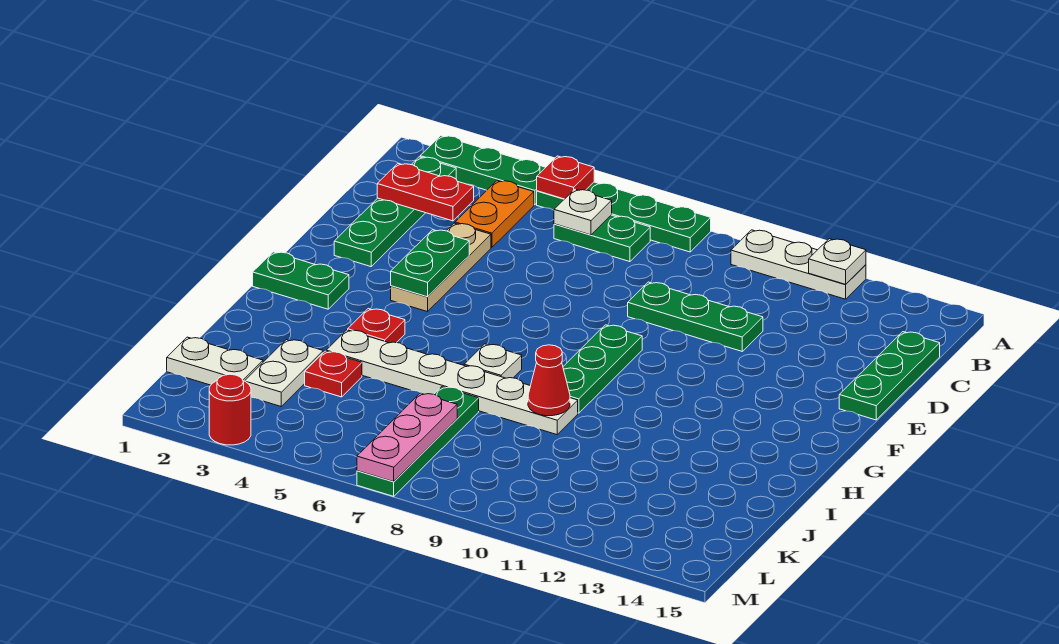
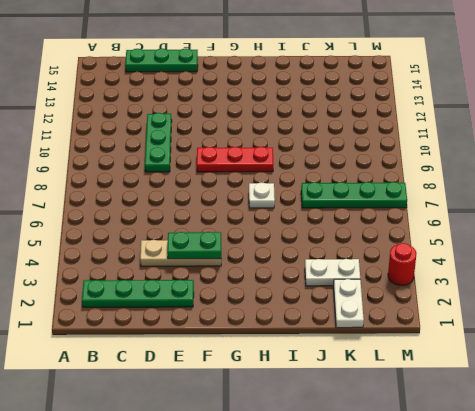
red 1x3 plate [197,147,273,172] -> green 1x3 plate [563,325,642,413]
none -> green 1x3 plate [420,136,546,205]
none -> green 1x4 plate [537,182,711,252]
none -> white 1x3 plate [731,230,866,299]

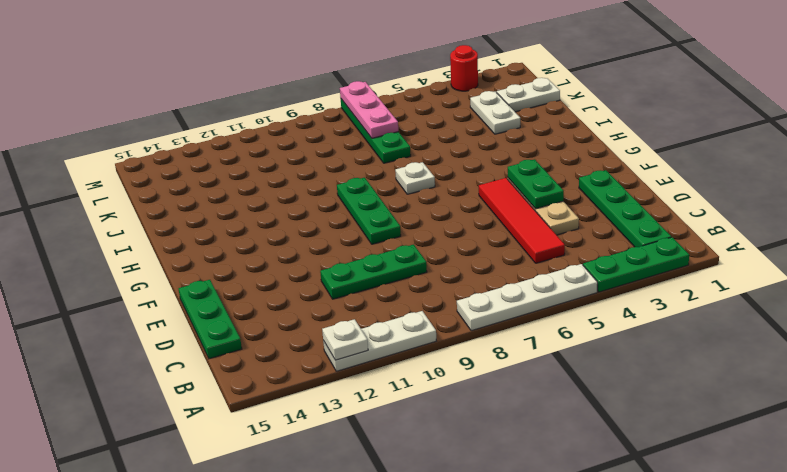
white 1x4 plate [457,264,598,331] -> green 1x4 plate [537,182,711,252]
red 1x4 tile [479,178,565,263] -> none
none -> orange 1x2 plate [455,181,534,248]
none -> green 1x2 plate [554,215,650,262]
none -> green 1x2 plate [253,252,349,309]

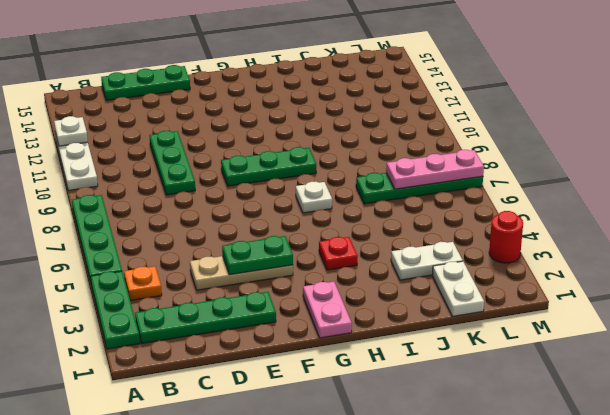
orange 1x1 plate [124,266,162,301] -> orange 1x2 plate [455,181,534,248]
pink 1x2 plate [303,282,352,338] -> green 1x2 plate [253,252,349,309]
none -> green 1x2 plate [554,215,650,262]
none -> white 1x6 plate [326,330,578,435]
none -> red 1x1 plate [305,351,362,397]

